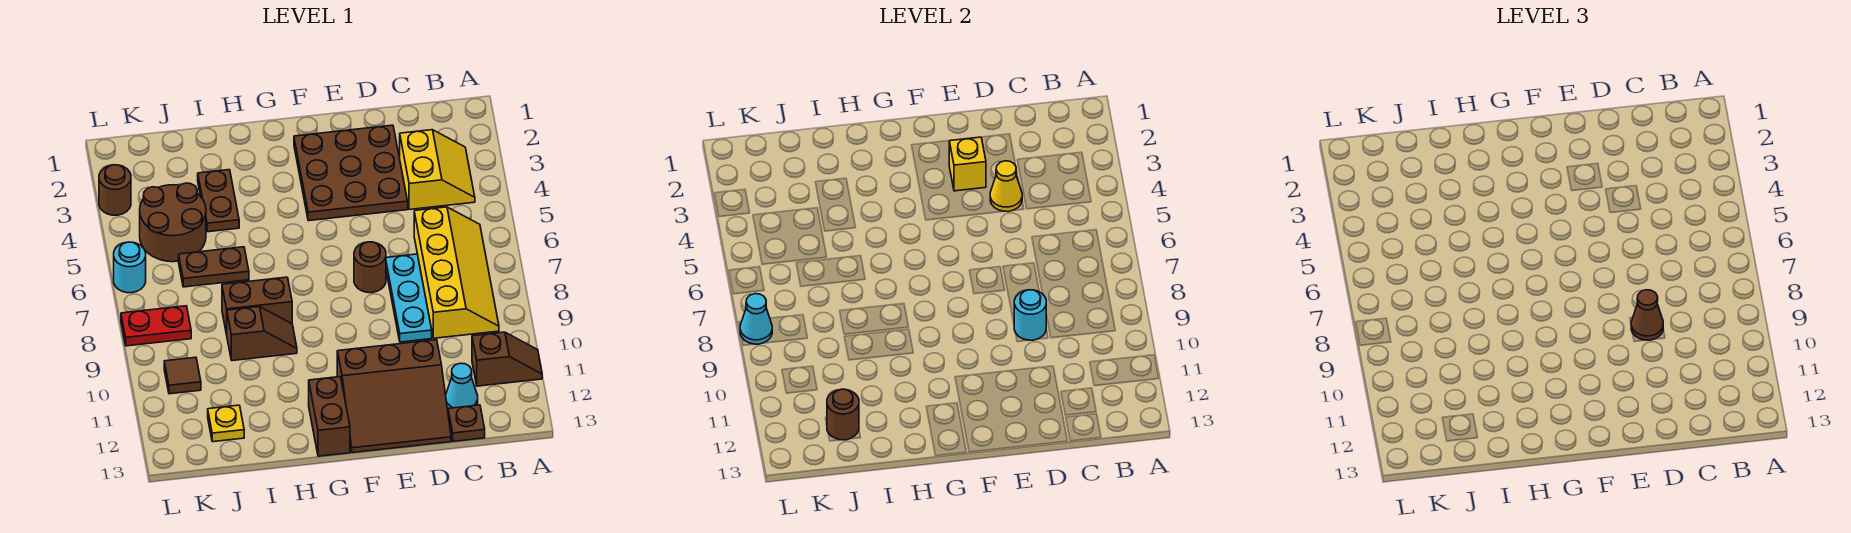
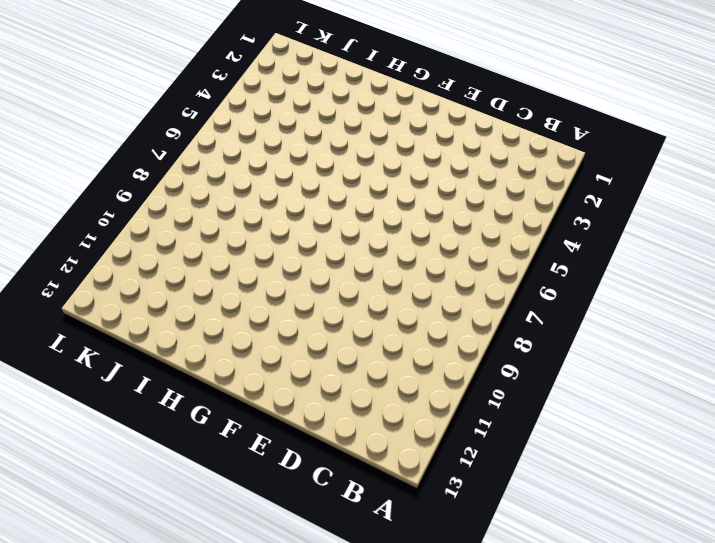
none -> brown 1x2 slope [472,332,542,386]
none -> yellow 2x2 slope [400,130,475,210]
none -> yellow 2x4 slope [414,207,499,338]

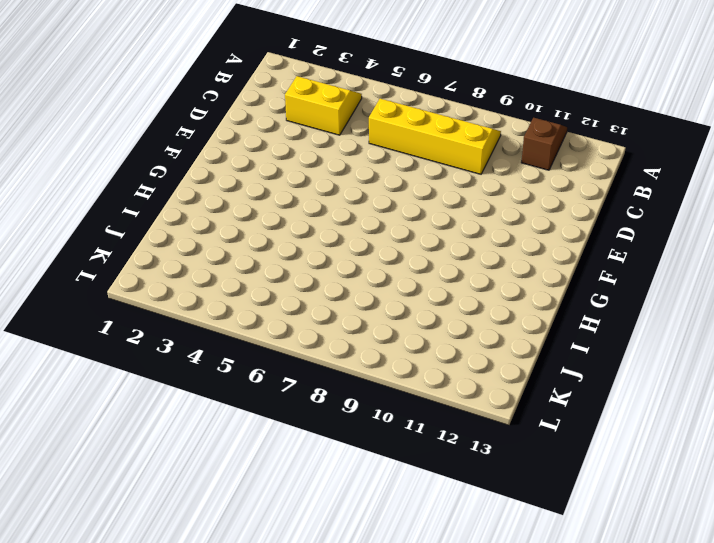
none -> cyan 1x1 cone [446,363,478,408]
none -> brown 1x1 plate [448,405,485,441]
none -> brown 3x3 plate [294,125,408,221]

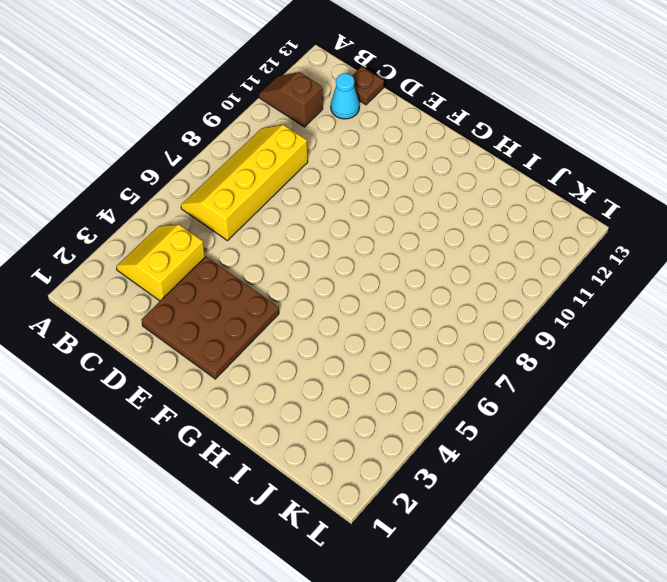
none -> cyan 1x3 plate [386,254,432,342]
none -> brown 3x3 slope [337,340,451,453]
none -> brown 1x1 round brick [354,242,386,293]

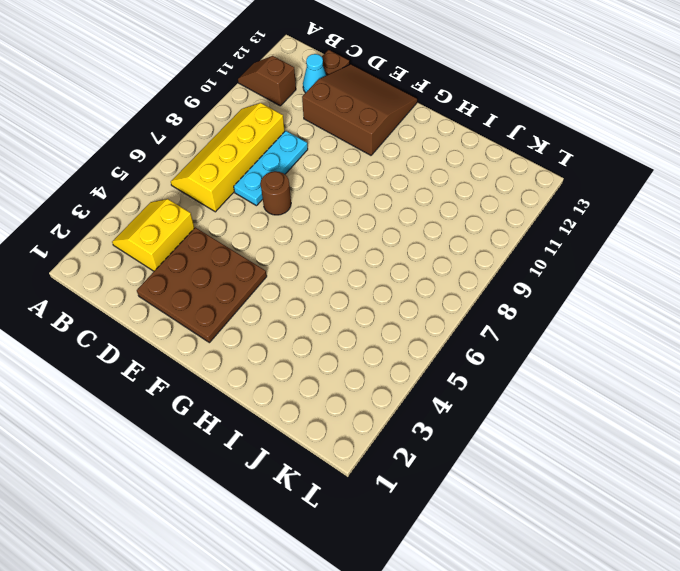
none -> brown 1x2 brick [309,377,350,456]
none -> brown 1x2 brick [222,277,292,334]
none -> brown 1x2 slope [227,307,297,361]

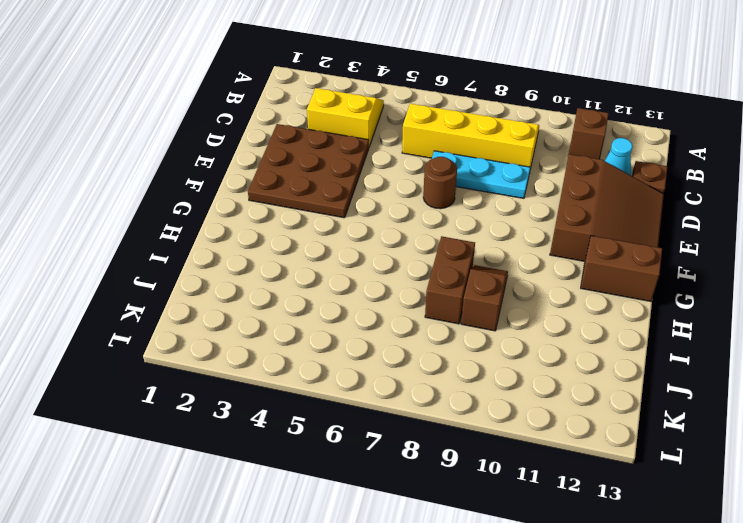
none -> brown 1x2 plate [198,170,239,232]
none -> brown 1x2 plate [179,247,249,287]
none -> brown 2x2 round brick [140,183,206,262]

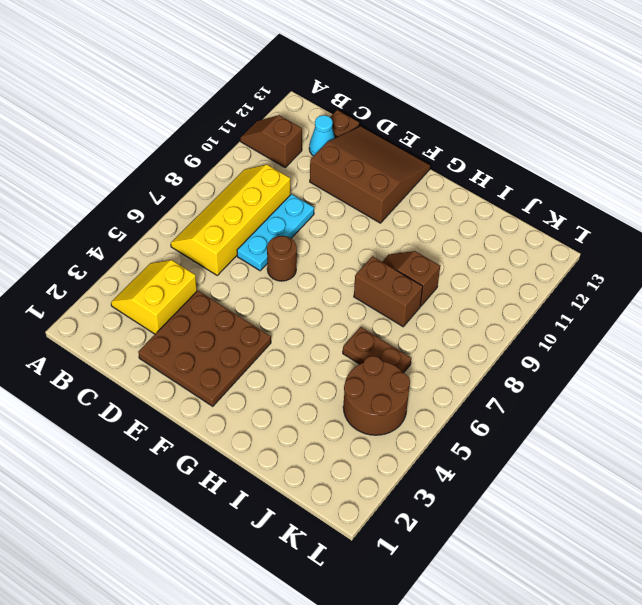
none -> brown 1x2 brick [309,377,350,456]
none -> brown 1x2 plate [198,170,239,232]
none -> yellow 1x1 plate [208,405,244,442]

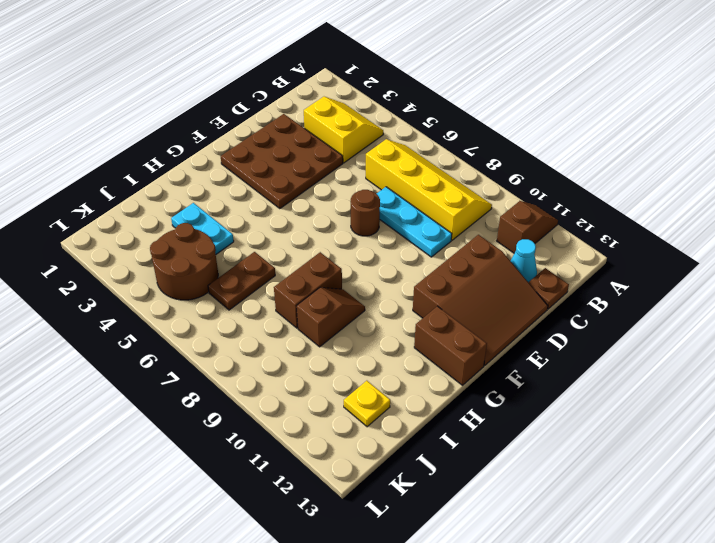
cyan 1x2 plate [171,203,234,254] -> brown 1x2 plate [198,170,239,232]
none -> red 1x2 plate [121,306,191,346]
none -> brown 1x1 tile [164,357,201,394]
none -> brown 1x1 round brick [99,165,131,215]

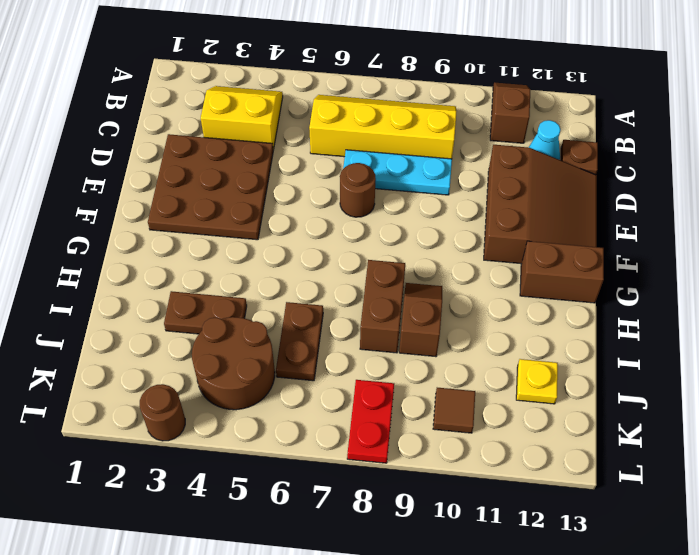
none -> cyan 1x1 round brick [114,242,146,293]
none -> yellow 1x1 cone [990,161,1022,212]
none -> cyan 1x1 round brick [1014,290,1046,340]

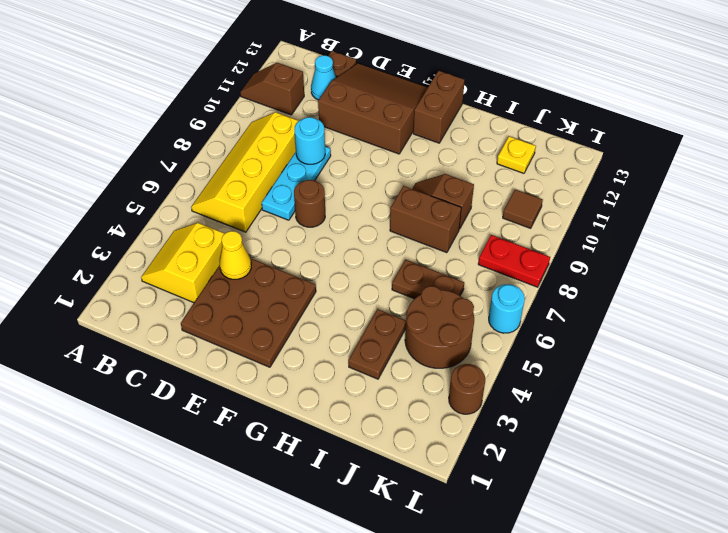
none -> yellow 1x1 brick [949,137,986,191]
none -> brown 1x1 round brick [827,389,859,440]
none -> cyan 1x1 cone [740,294,772,344]

